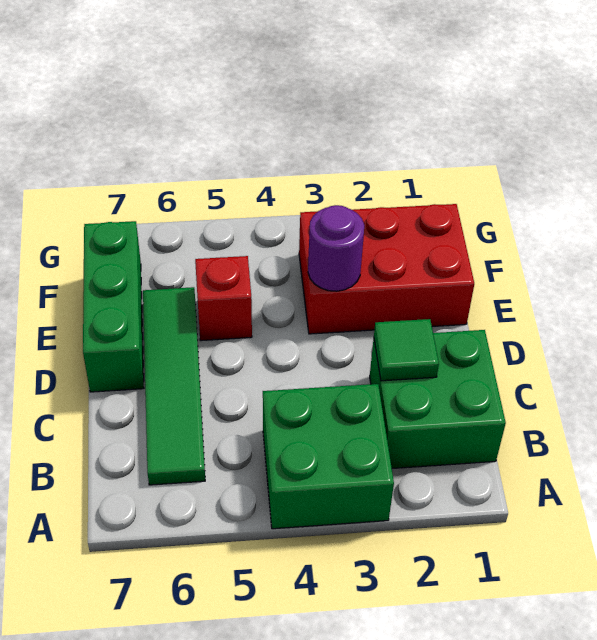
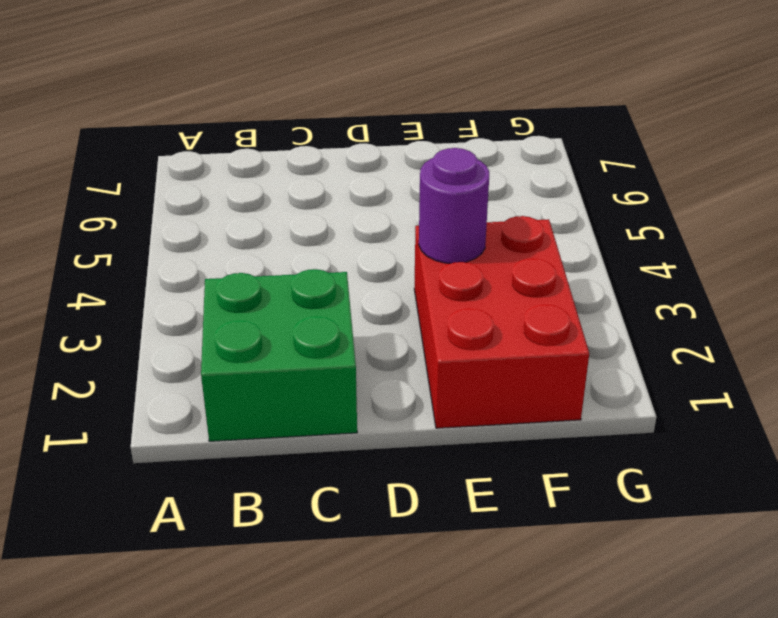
none -> green 2x2 brick [263,384,394,529]
none -> green 1x4 tile [143,287,205,485]

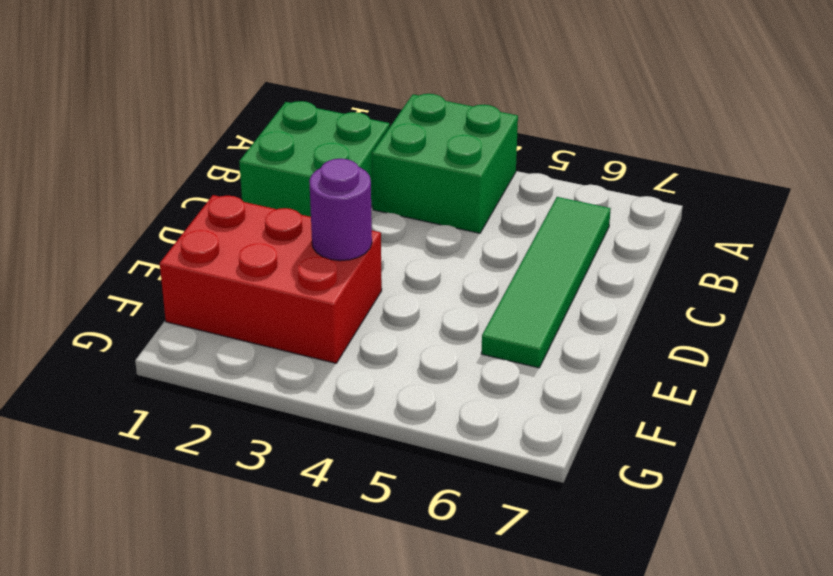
none -> green 1x3 brick [83,221,144,392]
none -> red 1x1 brick [195,256,252,341]

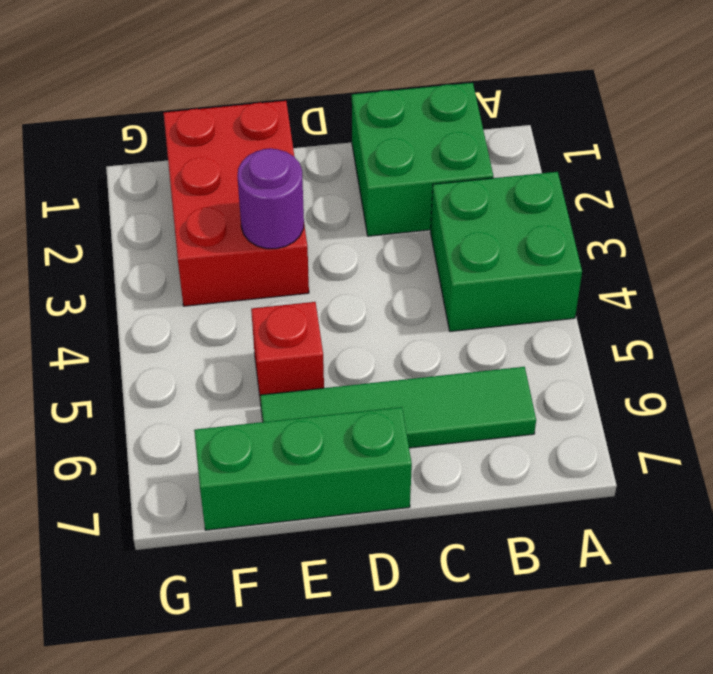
none -> green 1x1 tile [374,319,439,381]

